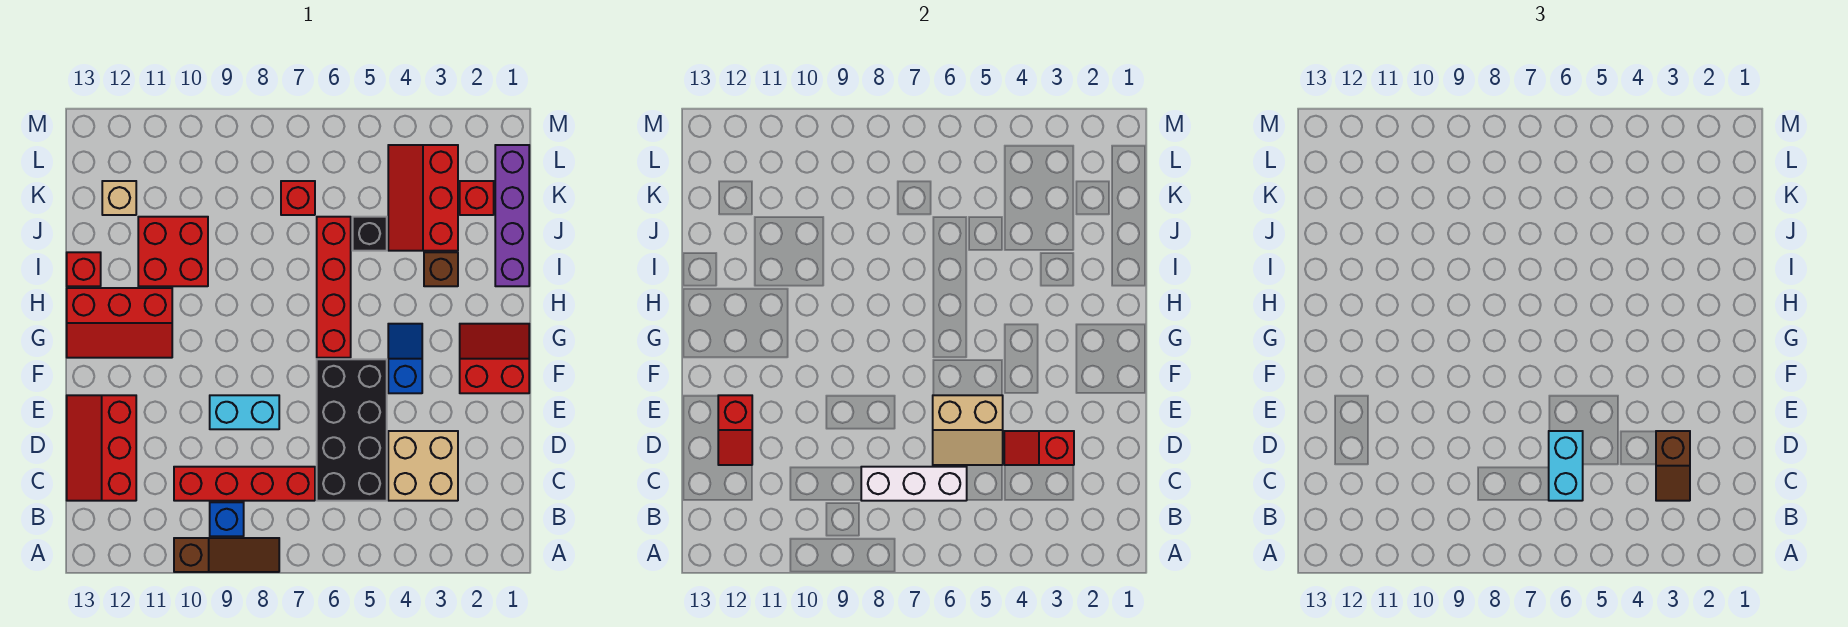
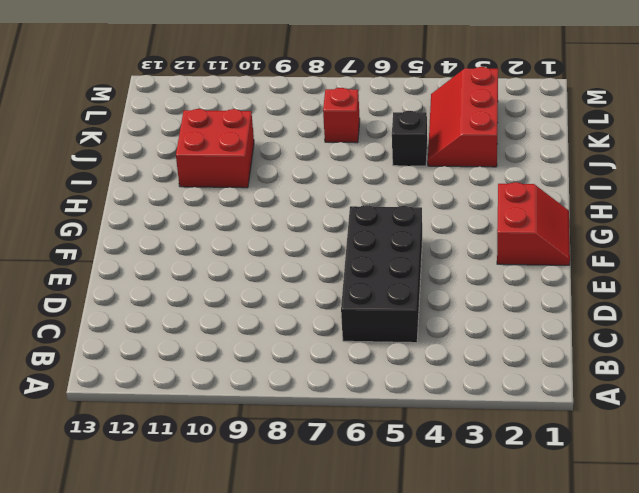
red 2x2 slope [497,182,570,265] -> red 2x2 slope turned to [460,324,529,393]
none -> brown 1x3 slope [174,538,279,572]
none -> blue 1x1 brick [210,502,244,536]
none -> tan 2x2 brick [388,431,458,501]

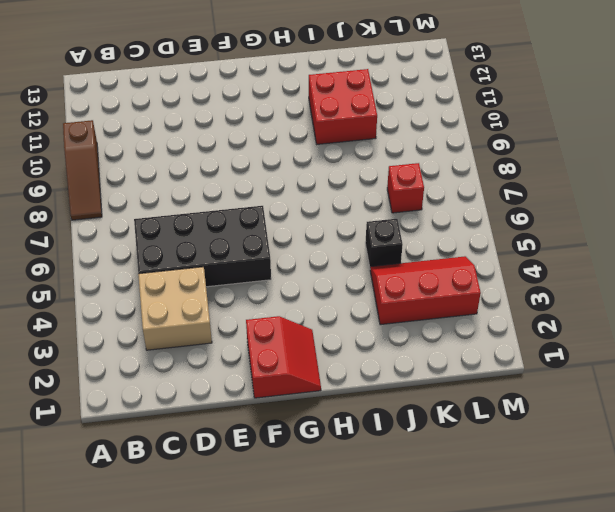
none -> blue 1x1 brick [210,502,244,536]
none -> red 1x4 brick [174,467,315,501]
none -> red 2x3 slope [67,395,136,501]

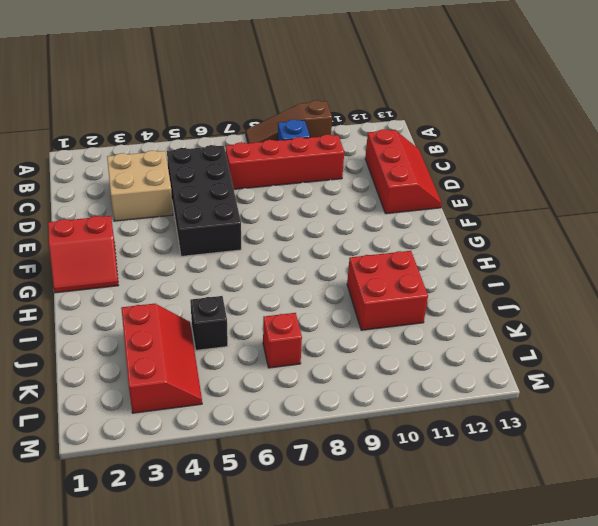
none -> cyan 1x2 brick [210,395,279,429]
none -> blue 1x2 slope [388,324,422,393]
none -> red 1x4 brick [317,217,351,358]

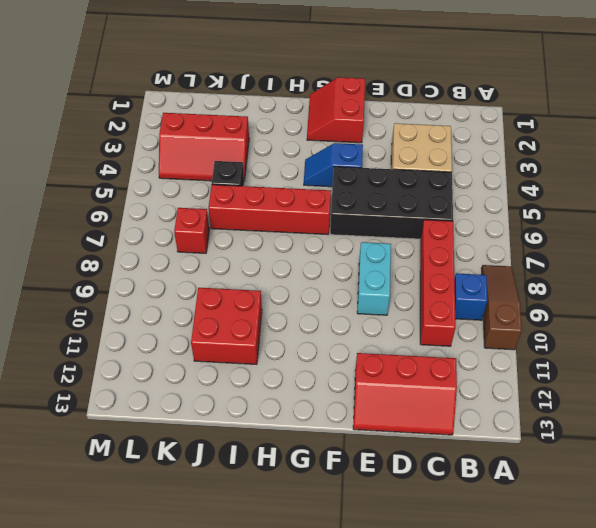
none -> red 2x3 slope [67,288,172,358]
none -> purple 1x4 brick [495,145,529,286]
none -> brown 1x1 brick [424,252,458,286]

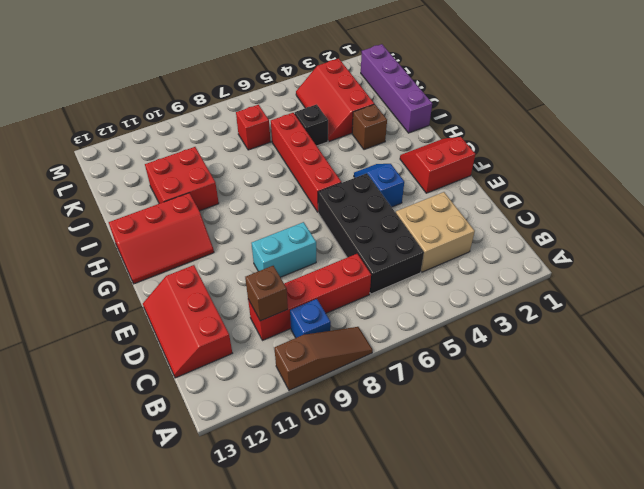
brown 1x1 brick [245,266,288,321] -> none
none -> red 1x1 brick [67,252,101,286]
none -> red 1x1 brick [460,181,494,215]
none -> tan 1x1 brick [102,181,136,215]

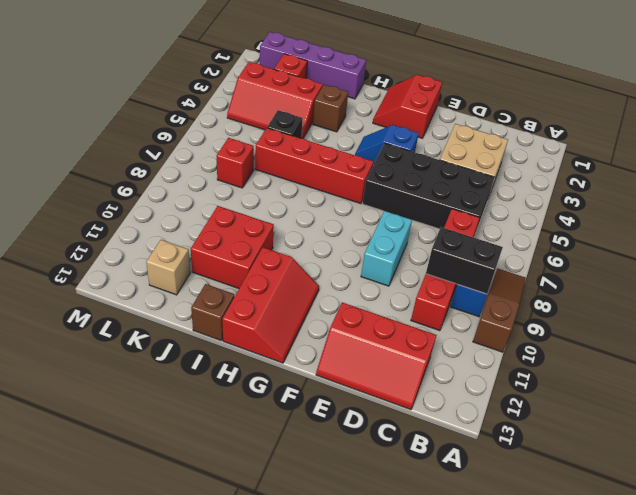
black 1x2 brick [426,227,503,294] -> none
brown 1x1 brick [191,284,234,341] -> red 1x1 brick [67,252,101,286]
none -> white 1x3 brick [861,467,967,501]
none -> red 1x2 slope [1004,431,1074,465]
none -> tan 2x2 slope [933,395,1003,465]

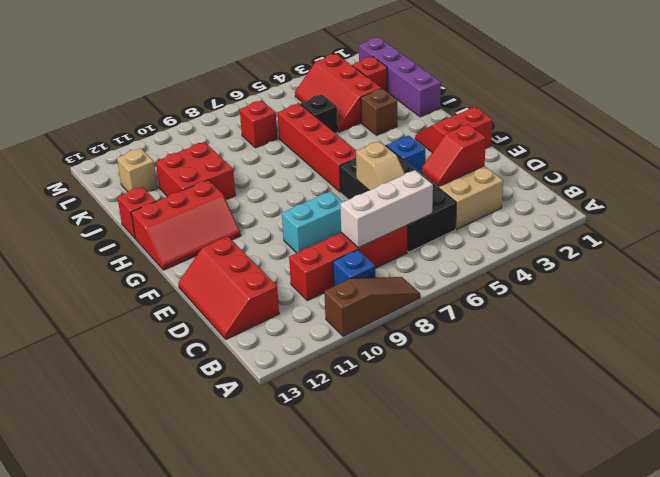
tan 1x2 slope [356,141,405,190] -> tan 2x2 slope [933,395,1003,465]
none -> red 1x2 slope [718,395,752,465]
none -> brown 1x2 slope [1656,431,1690,501]
none -> cyan 1x2 brick [1549,431,1583,501]

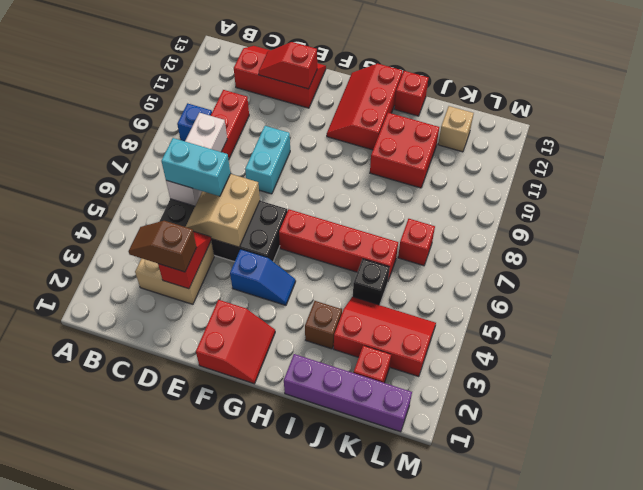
none -> brown 1x3 slope [174,538,279,572]

